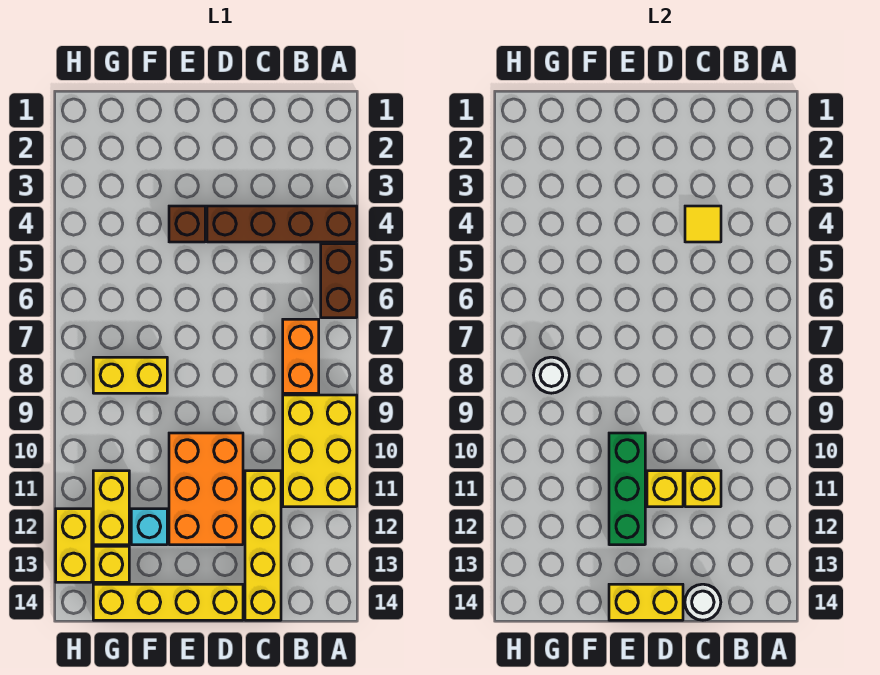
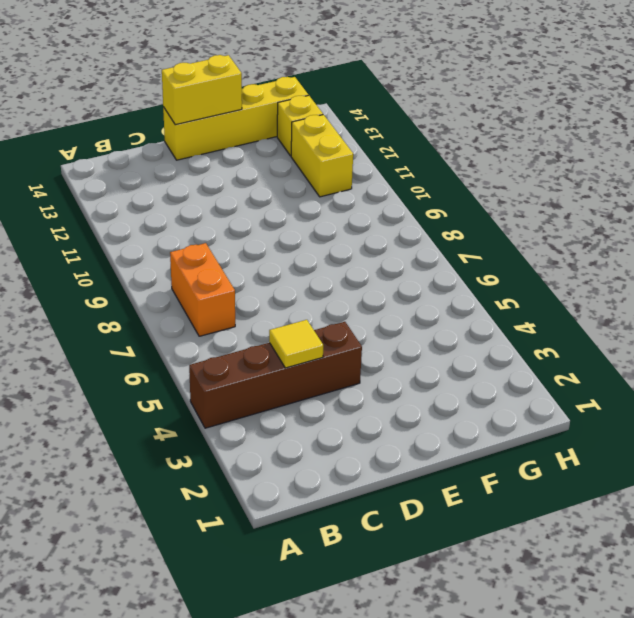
none -> brown 1x2 brick [321,244,357,318]
none -> yellow 2x3 brick [283,395,357,507]
none -> yellow 1x4 brick [245,471,281,620]

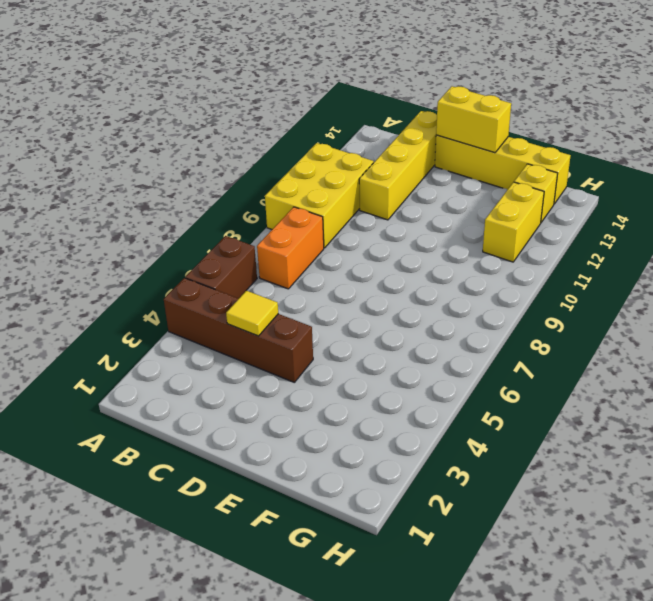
none -> orange 2x3 brick [169,433,243,545]
none -> brown 1x1 brick [169,206,205,242]
none -> yellow 1x2 brick [93,357,167,393]

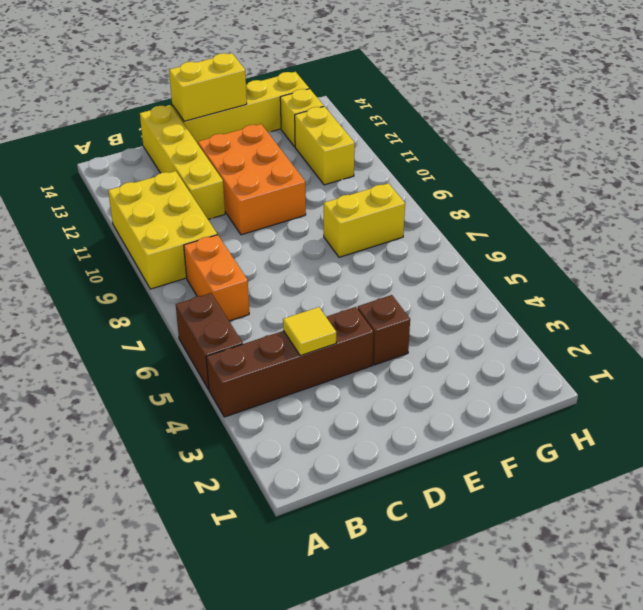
none -> cyan 1x1 brick [131,509,167,545]
none -> yellow 1x2 brick [56,509,92,582]
none -> yellow 1x1 brick [685,471,721,507]

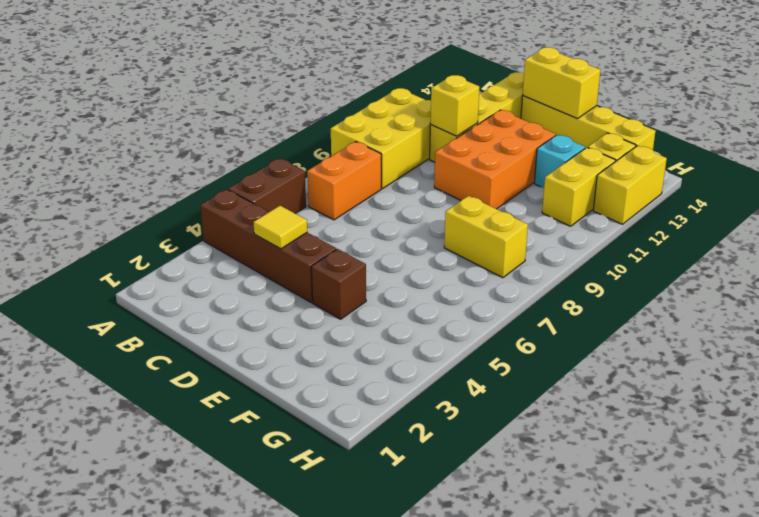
none -> white 1x1 round brick [685,584,721,620]
none -> yellow 1x1 brick [647,471,683,507]
none -> green 1x3 brick [609,433,645,545]

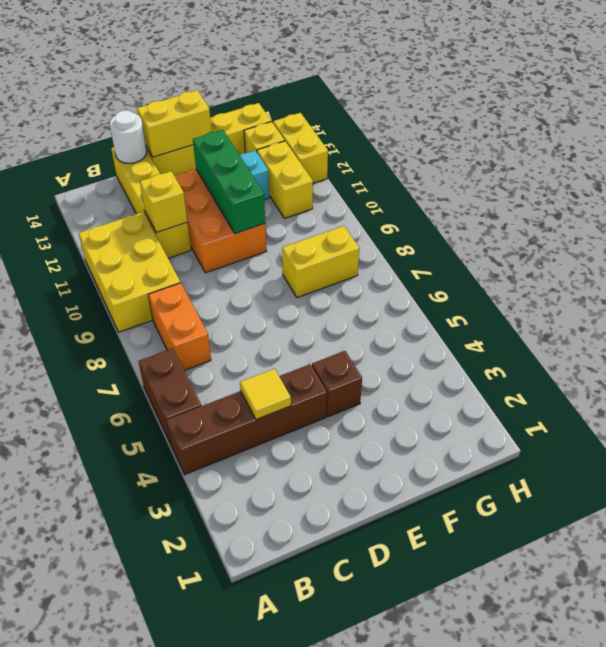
none -> yellow 1x1 brick [647,471,683,507]
none -> white 1x1 round brick [534,357,569,393]

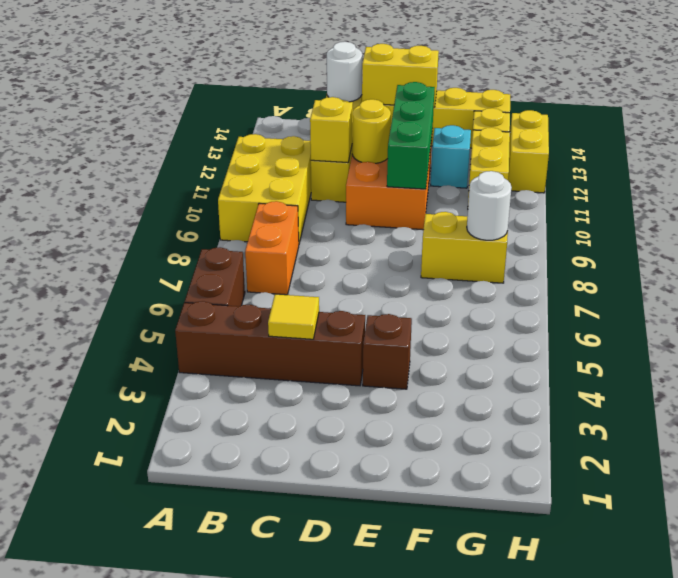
yellow 1x1 round brick [352,99,391,164] -> yellow 1x1 brick [647,471,683,507]

